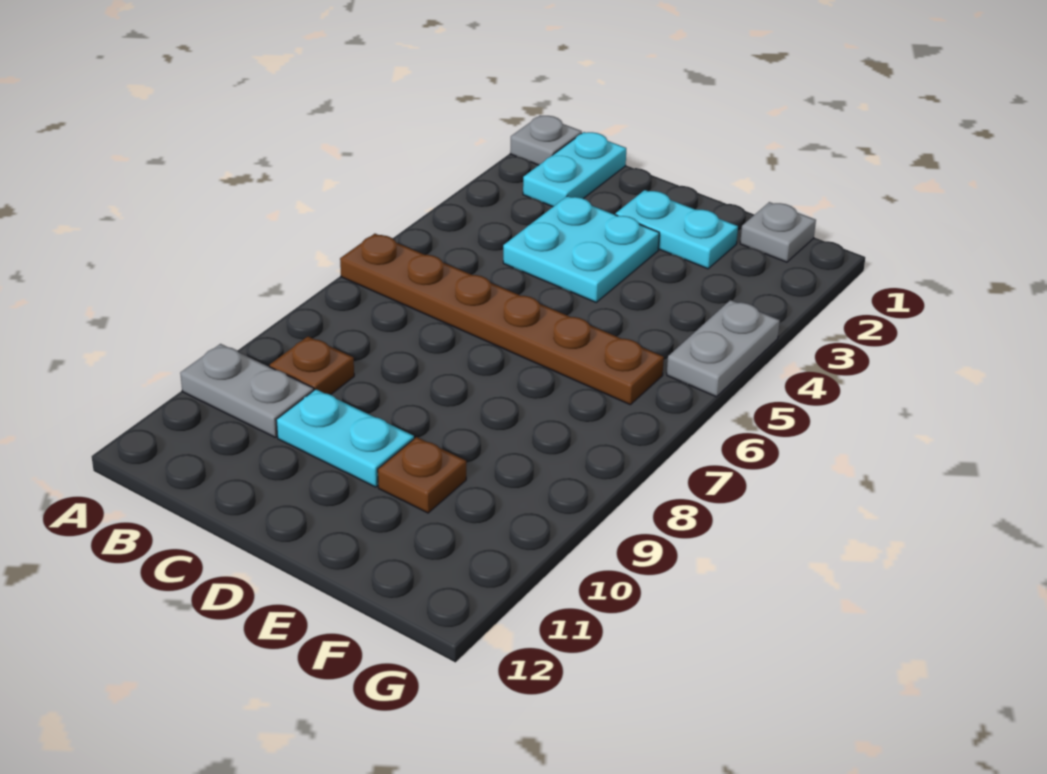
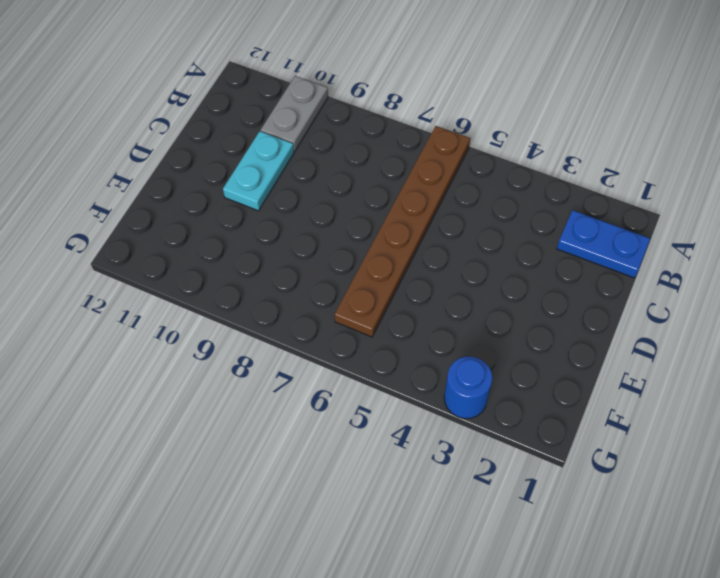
blue 1x2 plate [557,210,650,278] -> cyan 1x2 plate [523,132,626,207]
blue 1x1 round brick [444,356,492,419] -> none
none -> grey 1x1 plate [510,115,582,165]
none -> brown 1x1 plate [270,336,354,395]

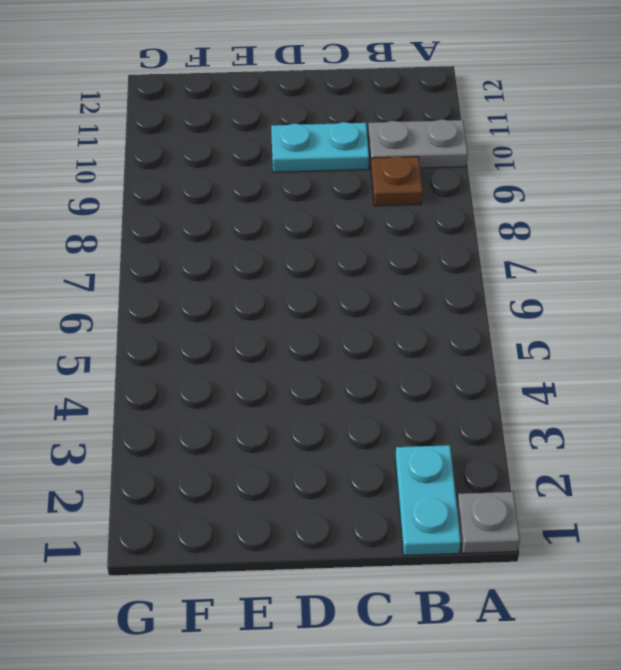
none -> brown 1x6 plate [340,234,664,405]
none -> cyan 2x2 plate [503,196,659,302]

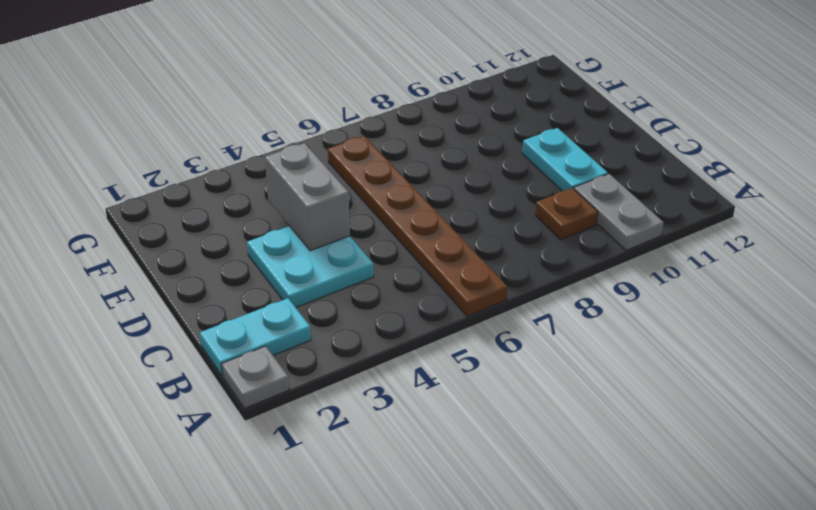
grey 1x2 brick [265,143,350,251] -> none
none -> cyan 1x2 plate [615,190,738,269]
none -> brown 1x1 plate [378,437,466,513]

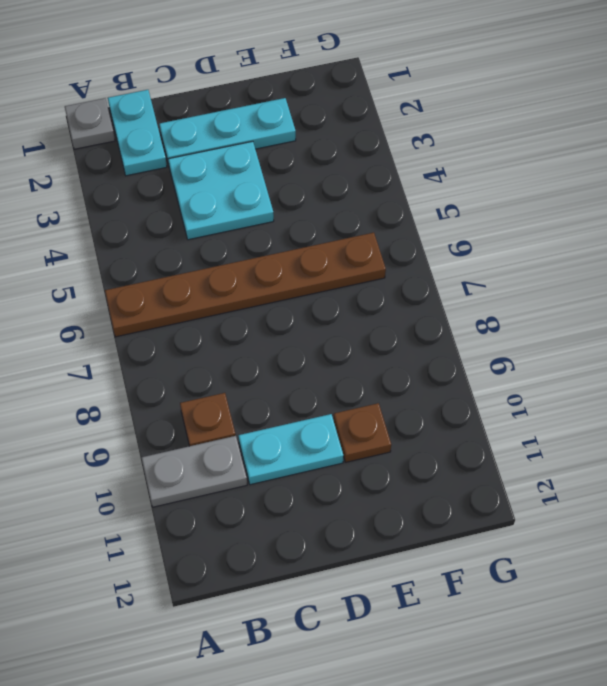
cyan 1x3 plate [159,98,296,164] -> cyan 1x2 plate [615,190,738,269]
none -> grey 1x1 plate [740,202,816,262]
none -> grey 1x2 plate [667,300,780,397]

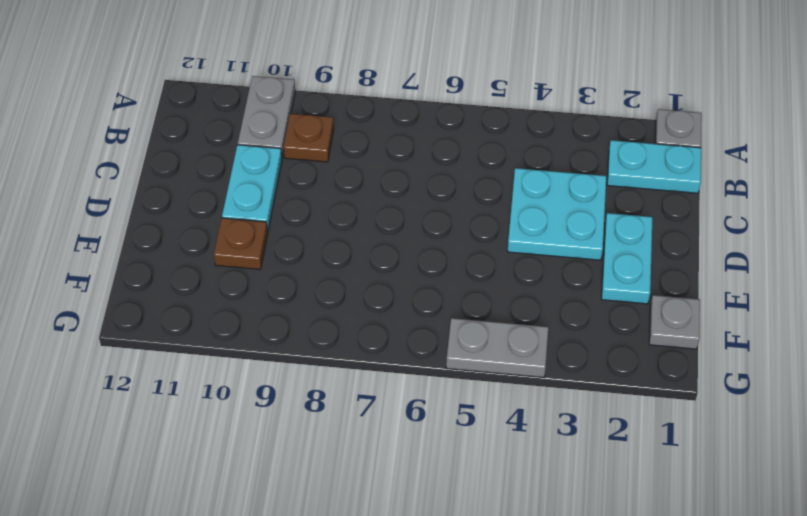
none -> brown 1x6 plate [340,234,664,405]

